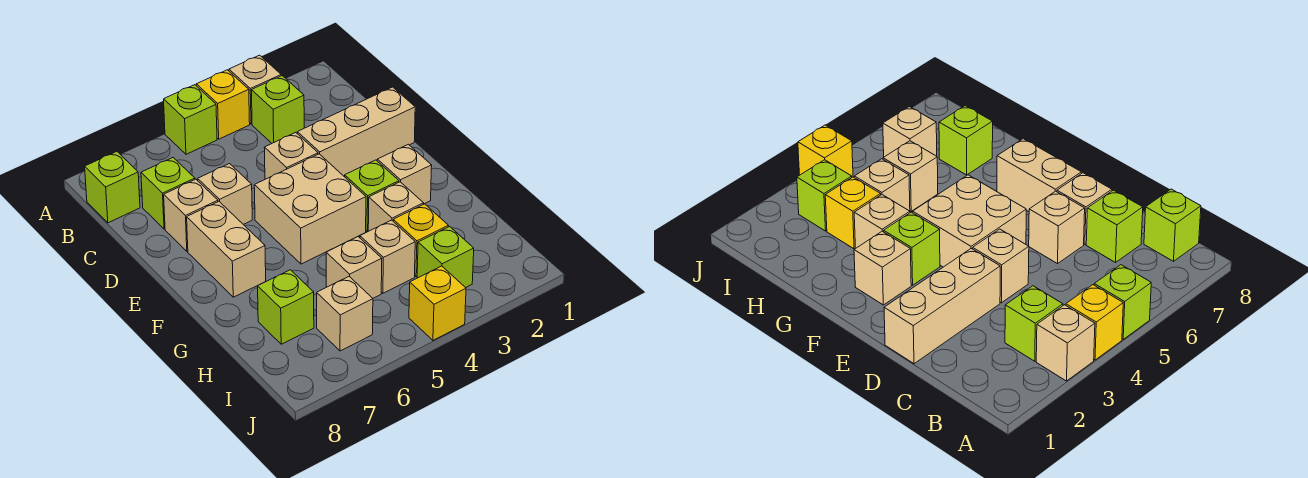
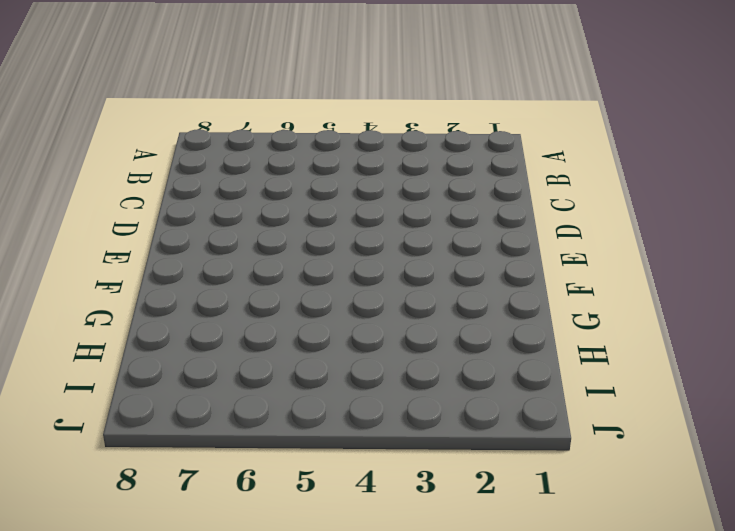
none -> tan 1x1 brick [229,55,281,124]
none -> yellow 1x1 brick [196,70,250,139]
none -> lime 1x1 brick [164,85,217,154]

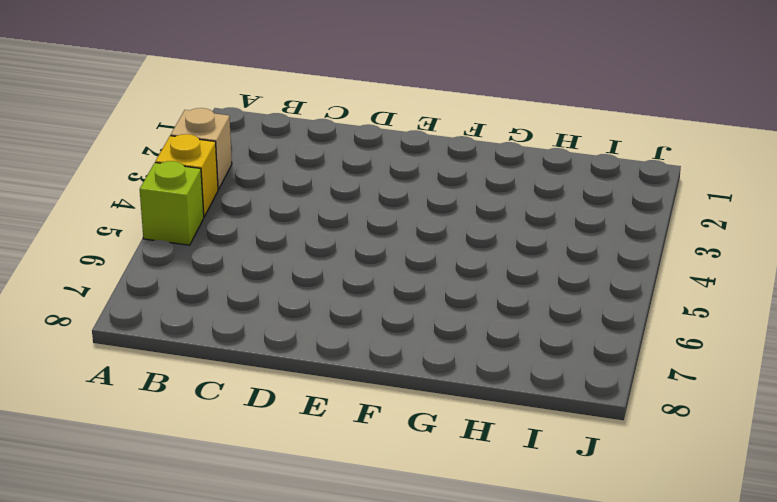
none -> lime 1x1 brick [251,76,304,143]
none -> lime 1x1 brick [85,152,140,223]
none -> lime 1x1 brick [141,158,195,229]

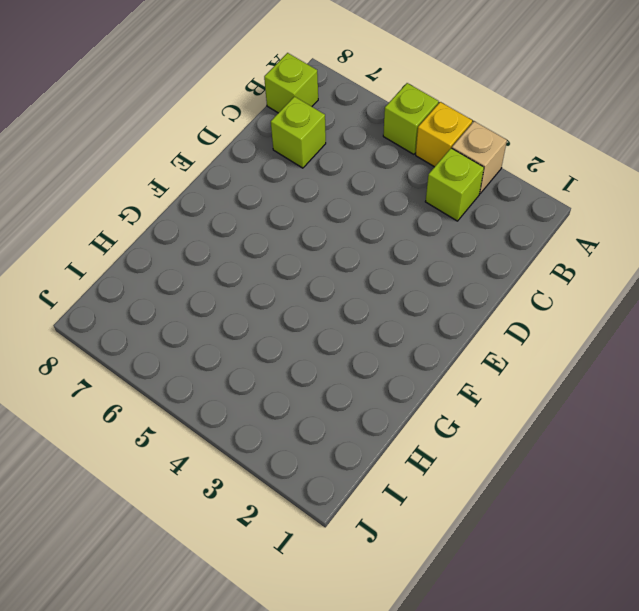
none -> tan 1x3 brick [297,87,415,176]
none -> tan 1x1 brick [264,133,318,179]
none -> tan 1x1 brick [198,164,252,224]

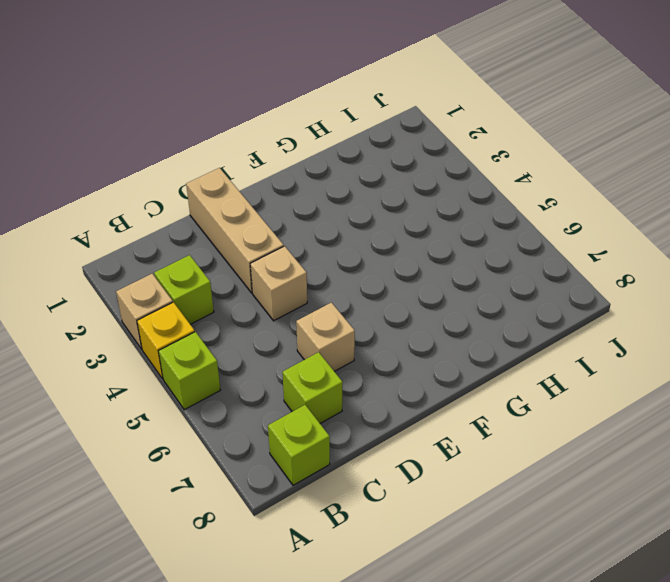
none -> tan 1x1 brick [164,179,218,251]
none -> tan 2x2 brick [254,154,366,264]
none -> tan 1x2 brick [187,202,266,297]

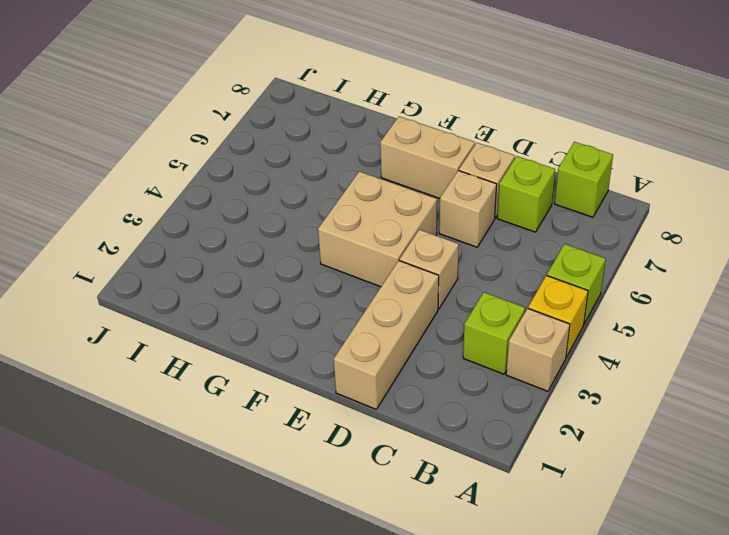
none -> tan 1x1 brick [377,144,432,204]
none -> lime 1x1 brick [345,160,399,232]
none -> tan 1x1 brick [368,182,424,231]

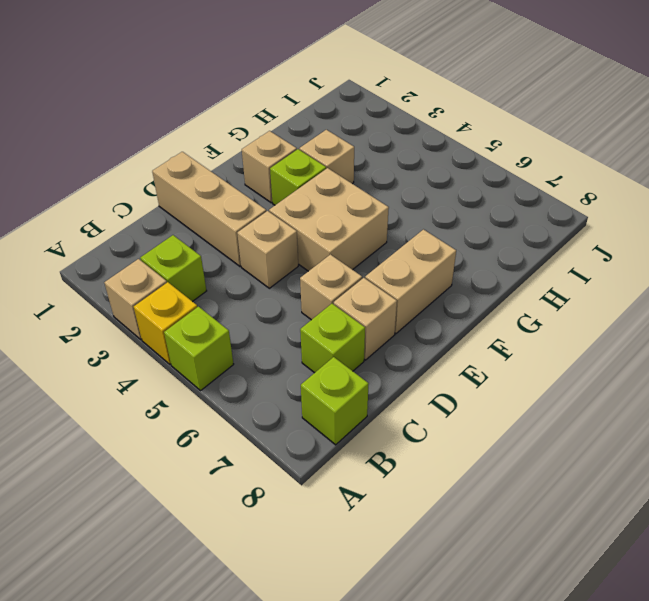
none -> yellow 1x1 brick [393,204,448,277]
none -> tan 1x1 brick [360,220,415,293]
none -> tan 1x1 brick [326,237,382,298]

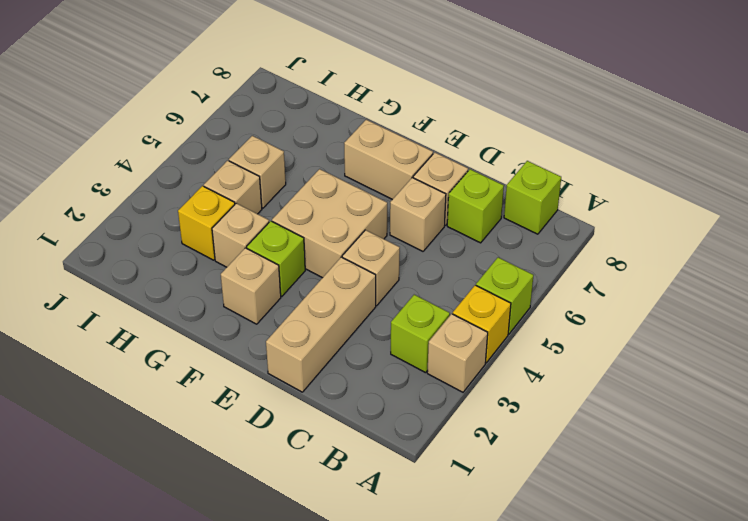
none -> lime 1x1 brick [258,270,314,344]
none -> lime 1x1 brick [417,227,474,288]
none -> tan 1x1 brick [317,277,373,351]

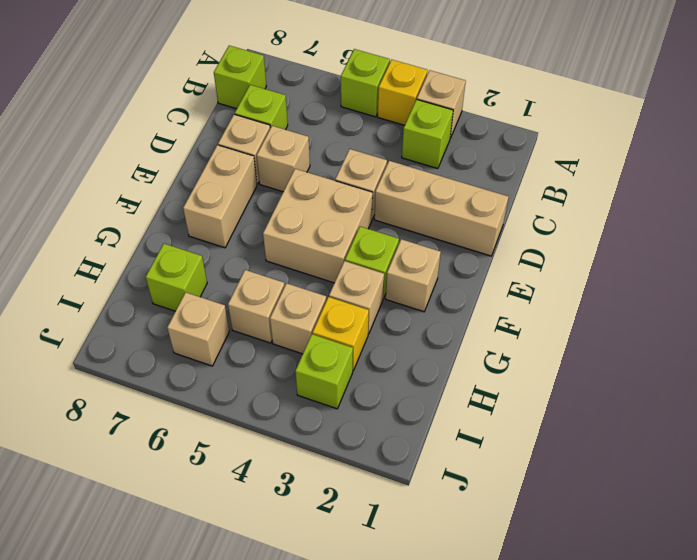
none -> yellow 1x1 brick [409,266,466,340]

